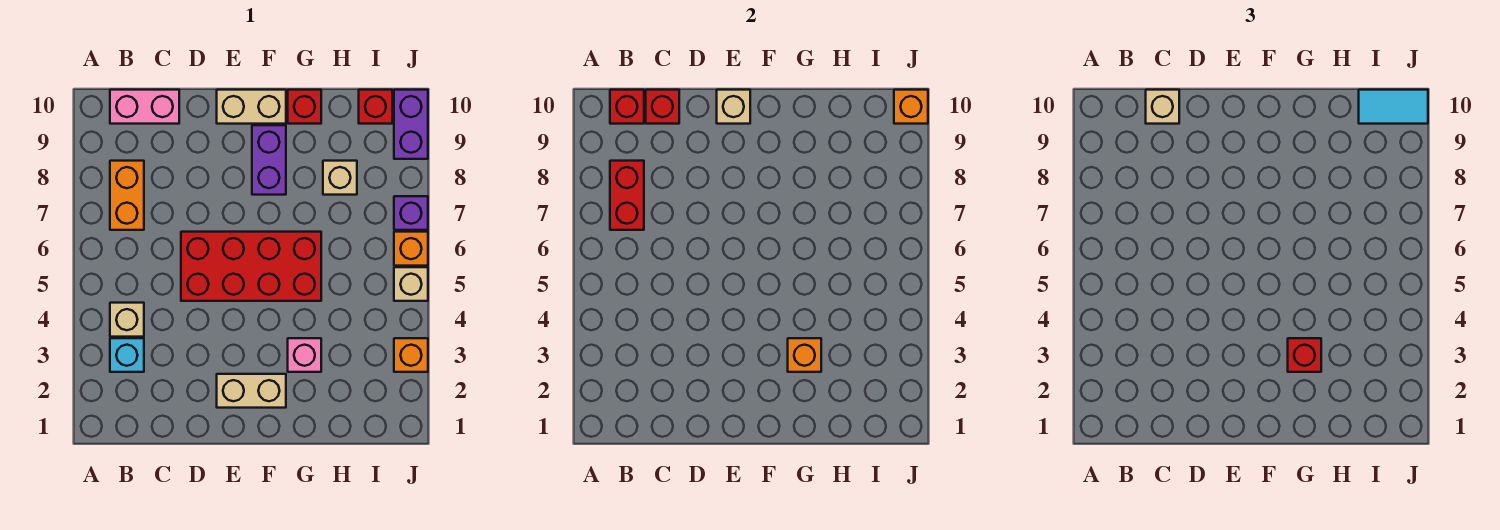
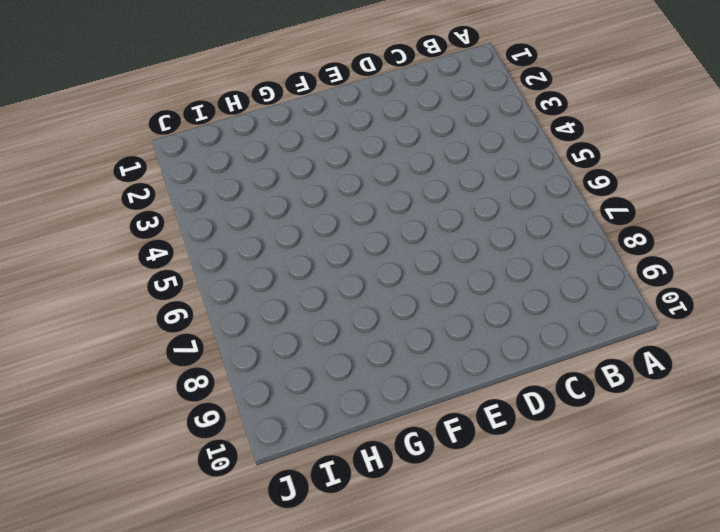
none -> cyan 1x1 brick [110,338,144,372]
none -> tan 1x1 brick [110,303,144,337]
none -> orange 1x2 brick [110,161,144,230]

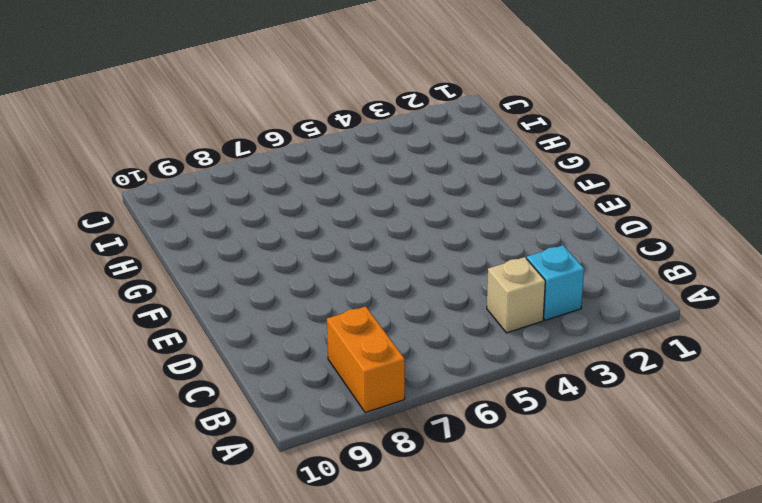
orange 1x2 brick [327,306,405,413] -> orange 1x2 brick turned to [110,161,144,230]
none -> pink 1x2 brick [110,90,179,124]
none -> red 2x4 brick [181,232,321,301]
none -> tan 1x2 brick [217,374,286,408]

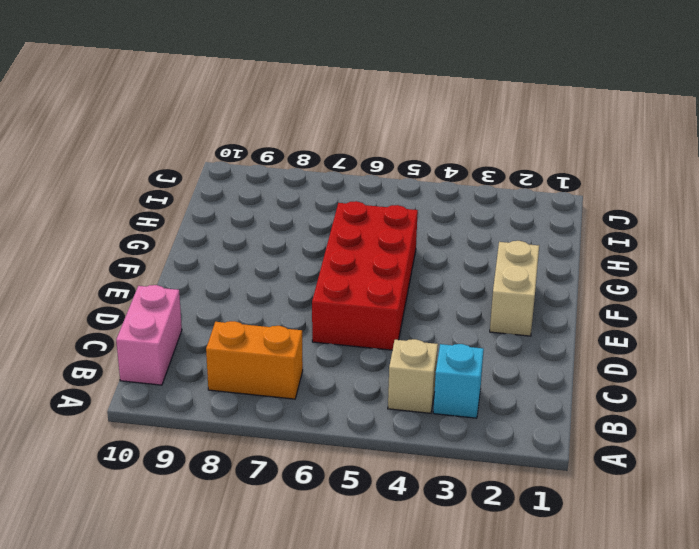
none -> tan 1x2 brick [217,90,286,124]
none -> purple 1x2 brick [252,125,286,195]
none -> pink 1x1 brick [288,338,321,372]

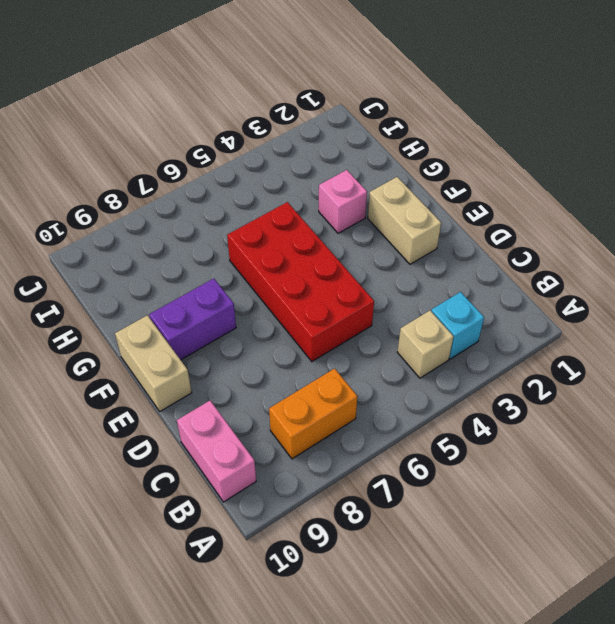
none -> red 1x1 brick [288,90,321,124]
none -> tan 1x1 brick [323,161,357,195]
none -> red 1x1 brick [359,90,392,124]

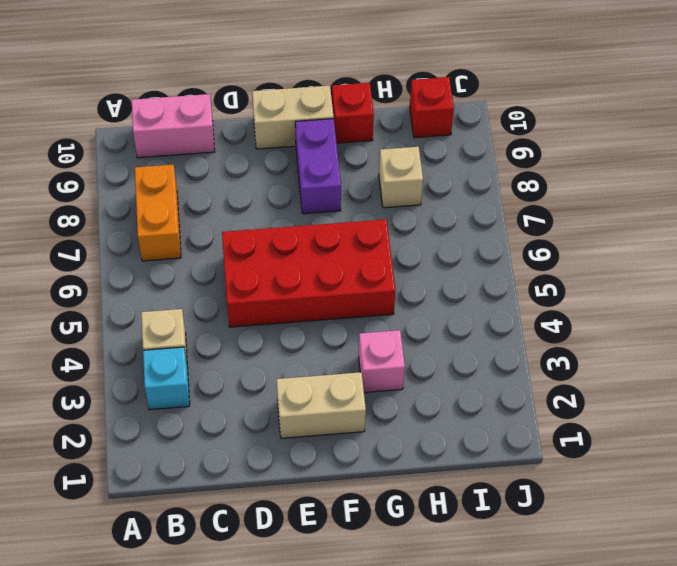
none -> orange 1x1 brick [394,338,428,372]
none -> tan 1x1 brick [394,267,428,301]
none -> orange 1x1 brick [394,232,428,266]

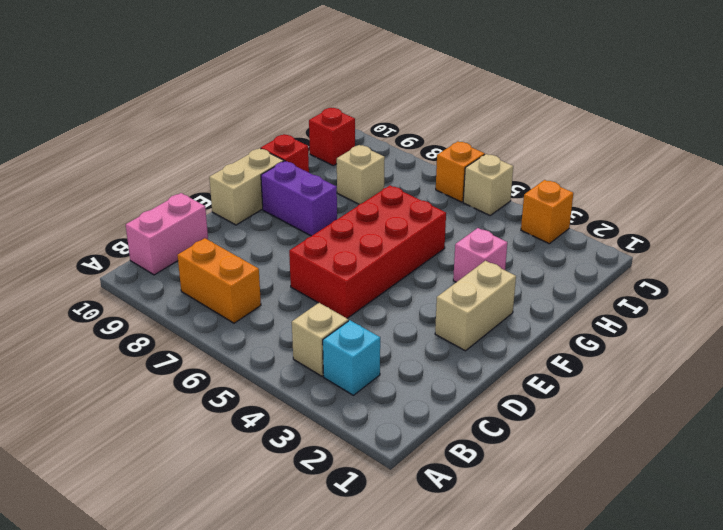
none -> purple 1x1 brick [394,196,428,230]
none -> purple 1x2 brick [394,90,428,159]
none -> red 1x2 brick [610,161,644,230]

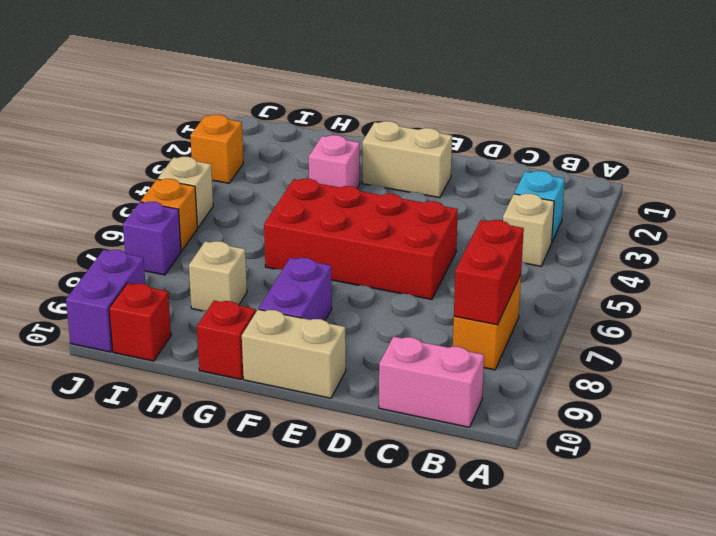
none -> red 1x1 brick [610,90,644,124]
none -> red 1x1 brick [646,90,679,124]
none -> tan 1x1 brick [717,90,750,124]

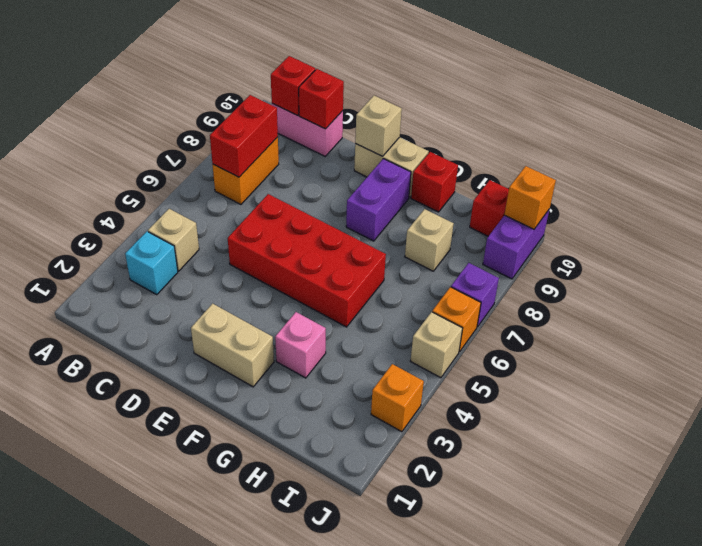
none -> orange 1x1 brick [788,338,821,372]
none -> tan 1x1 brick [1146,90,1179,124]
none -> red 1x1 brick [1288,338,1321,372]

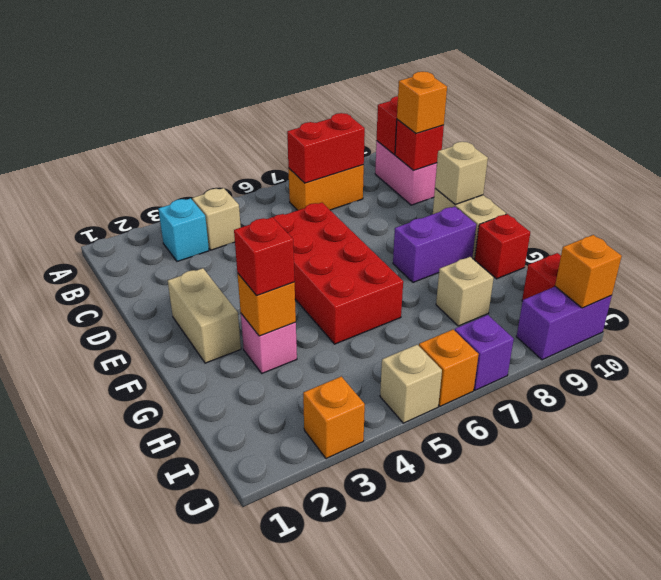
orange 1x1 brick [397,72,447,134] -> tan 1x1 brick [1146,90,1179,124]
none -> cyan 1x2 tile [1359,90,1428,124]

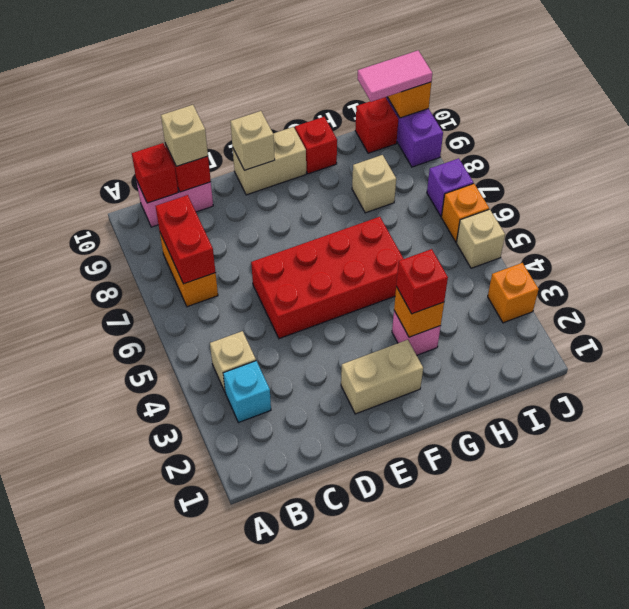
pink 1x2 tile [357,51,432,102] -> cyan 1x2 tile [1359,90,1428,124]
none -> purple 1x2 brick [252,125,286,195]

